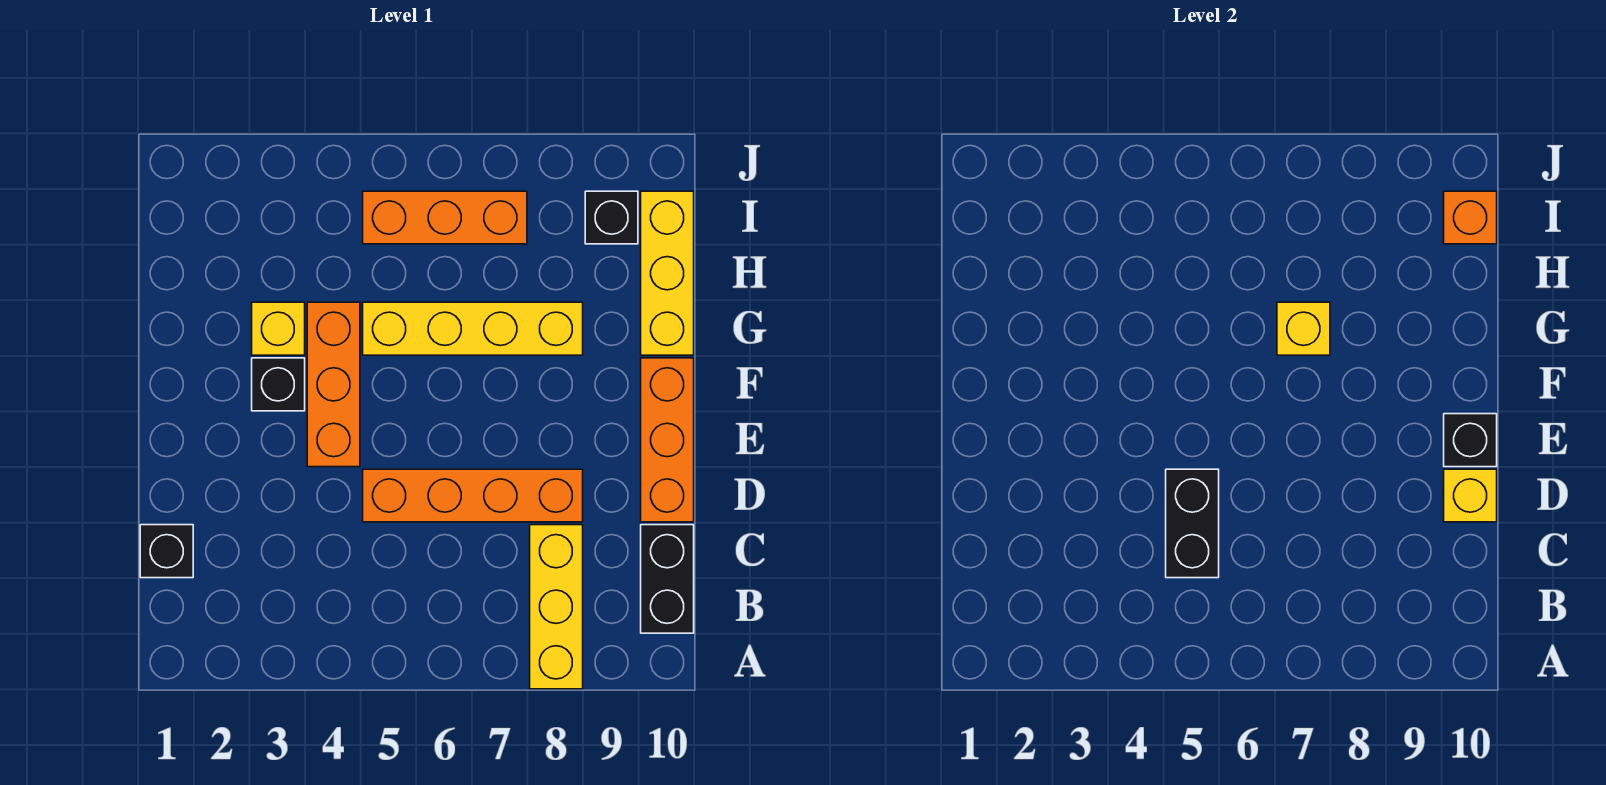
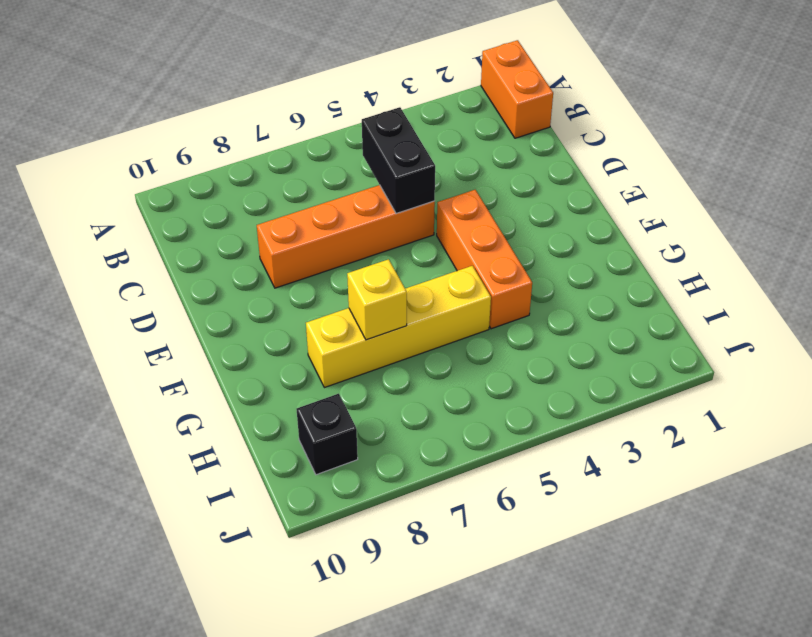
orange 1x2 brick [481,40,553,138] -> none
none -> yellow 1x3 brick [530,525,583,689]
none -> black 1x2 brick [641,525,694,633]
none -> black 1x1 brick [140,525,193,578]

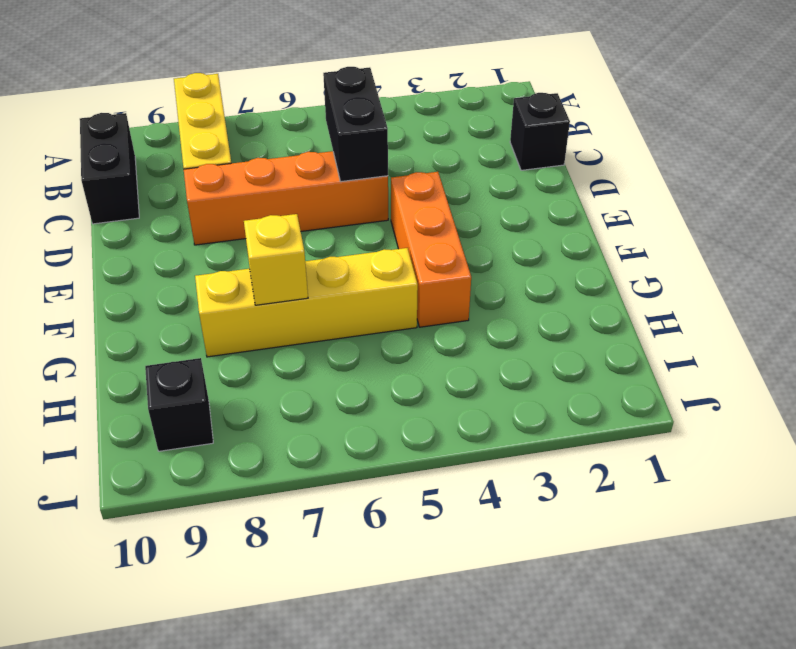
none -> orange 1x3 brick [641,358,694,522]
none -> black 1x1 brick [252,358,305,411]
none -> yellow 1x1 brick [252,302,305,355]

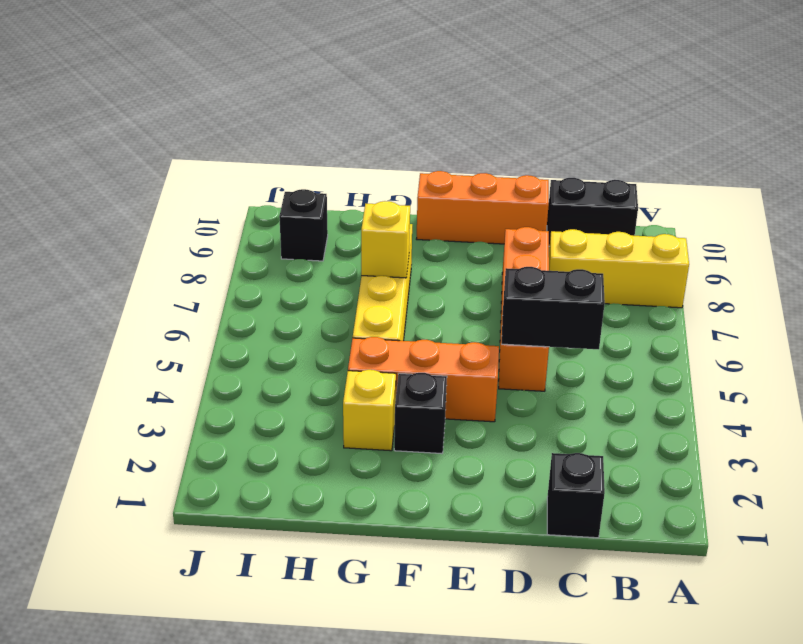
none -> yellow 1x3 brick [641,191,694,355]
none -> orange 1x3 brick [363,191,527,244]
none -> yellow 1x1 brick [1444,469,1497,522]

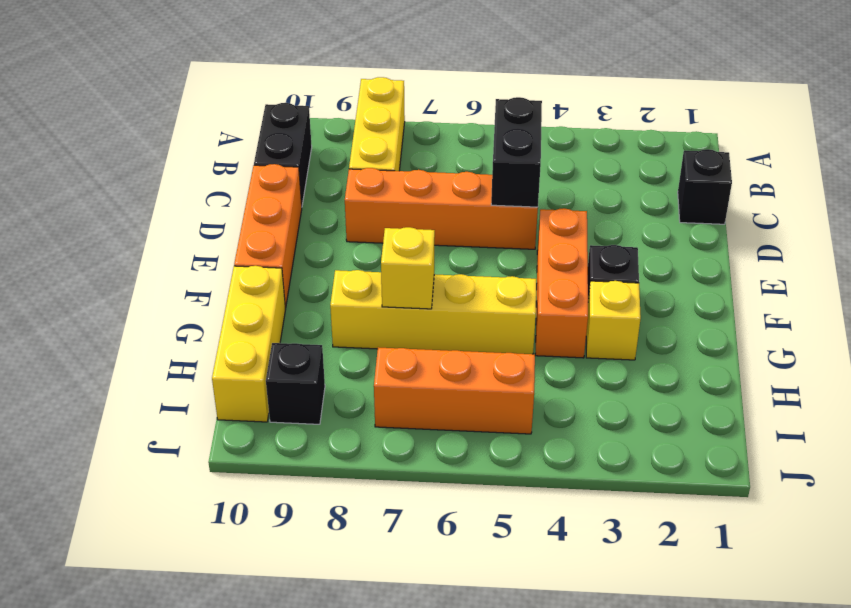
none -> yellow 1x1 brick [1444,469,1497,522]
none -> black 1x1 brick [1444,414,1497,467]
none -> orange 1x1 brick [1444,191,1497,244]

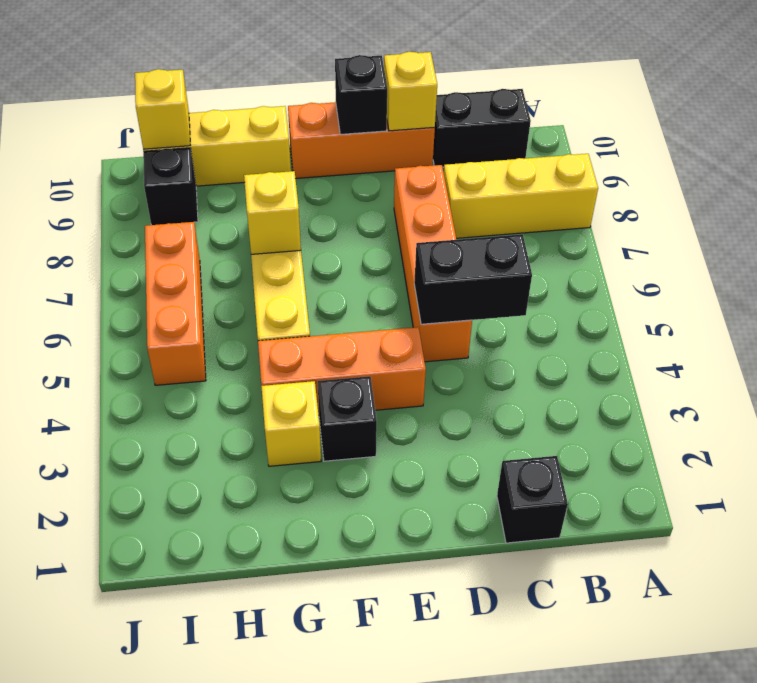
yellow 1x1 brick [135,69,190,149] -> orange 1x1 brick [1444,191,1497,244]

